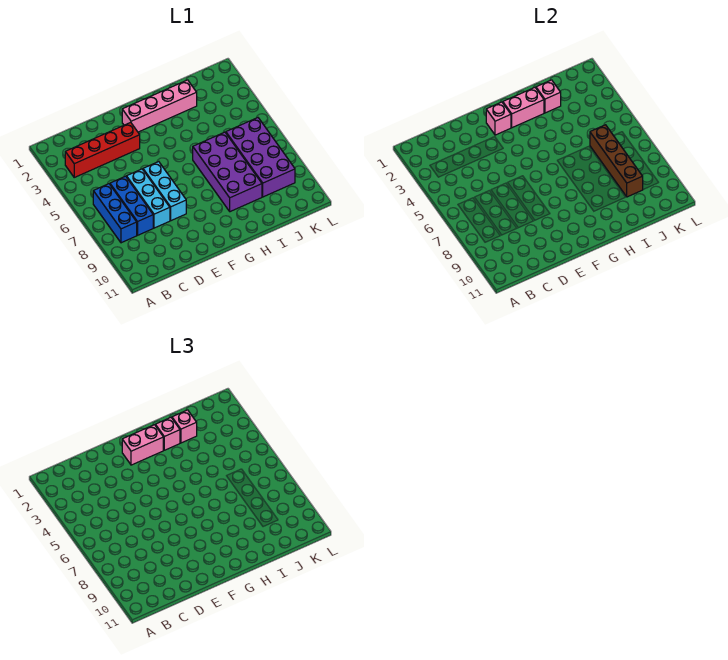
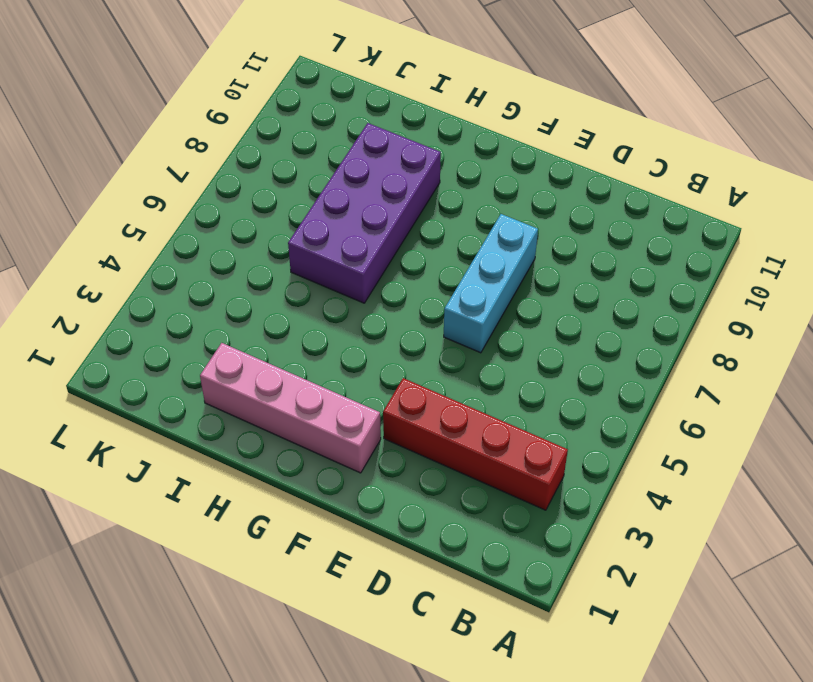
none -> blue 1x3 brick [93,184,137,243]
none -> blue 1x3 brick [110,176,153,235]
none -> cyan 1x3 brick [126,169,170,228]

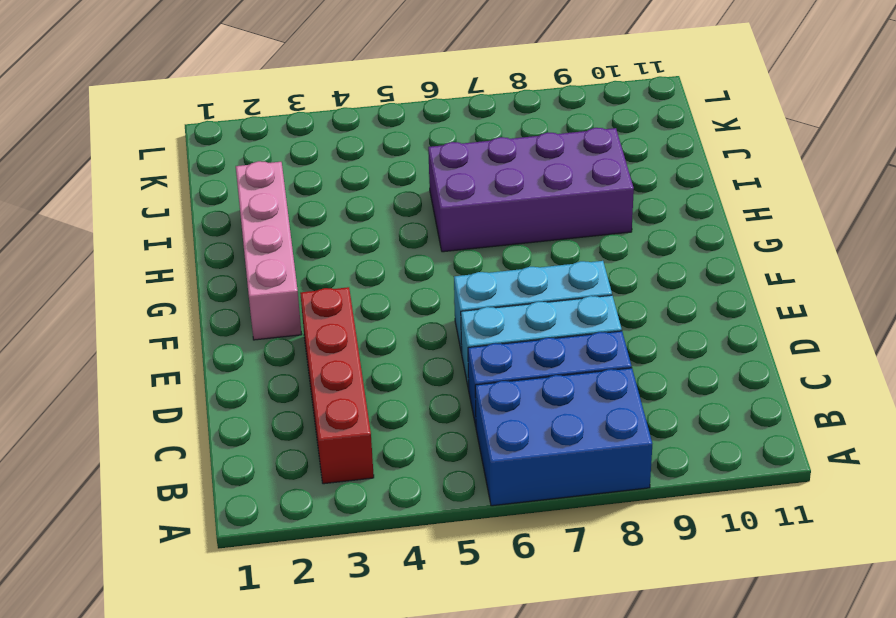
blue 2x3 brick [475,368,652,506] -> blue 1x3 brick [93,184,137,243]
none -> purple 2x4 brick [226,118,295,197]
none -> pink 1x1 brick [486,102,511,135]
none -> pink 1x2 brick [503,88,544,128]

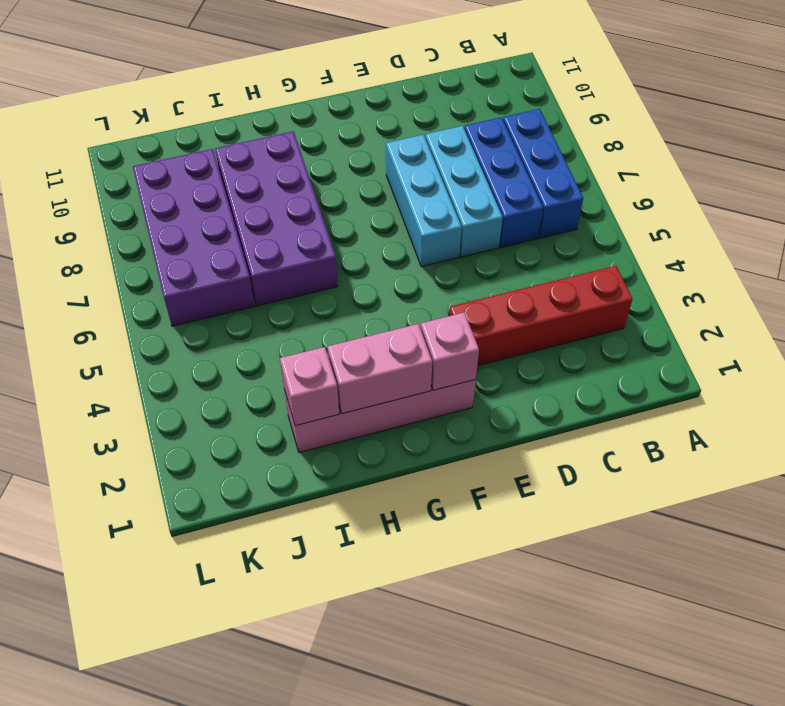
none -> brown 1x4 brick [590,125,643,197]
none -> pink 1x2 brick [122,425,163,465]
none -> pink 1x1 brick [155,418,180,450]

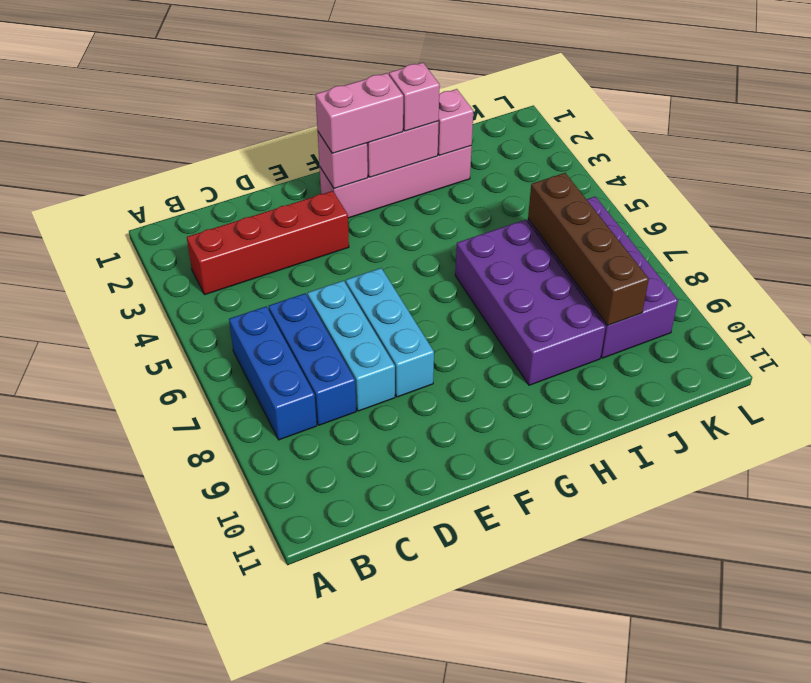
none -> pink 1x1 brick [172,410,197,443]

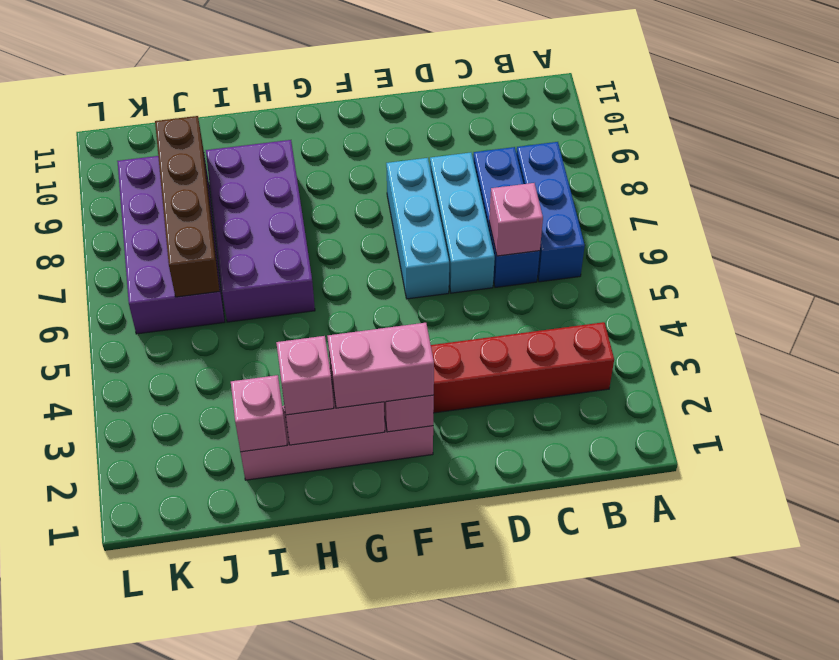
pink 1x1 brick [489,183,543,256] -> pink 1x1 brick moved to [172,410,197,443]

